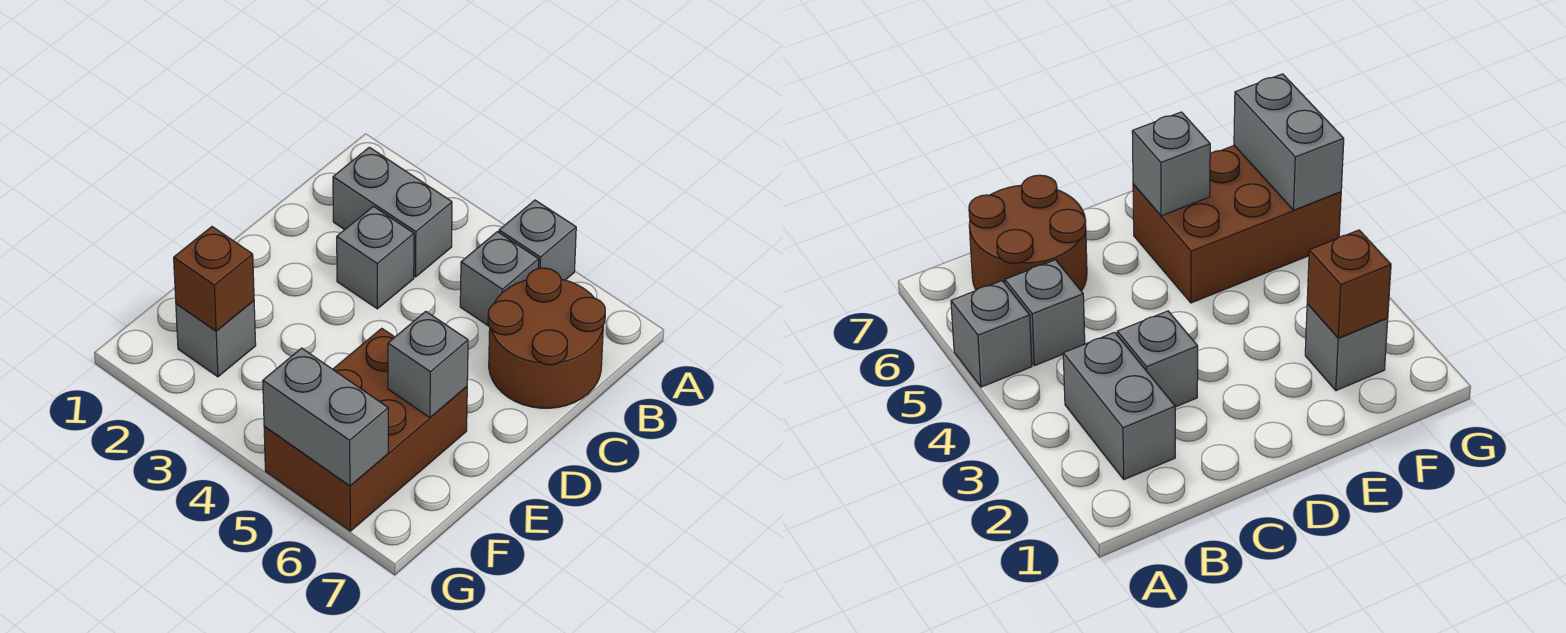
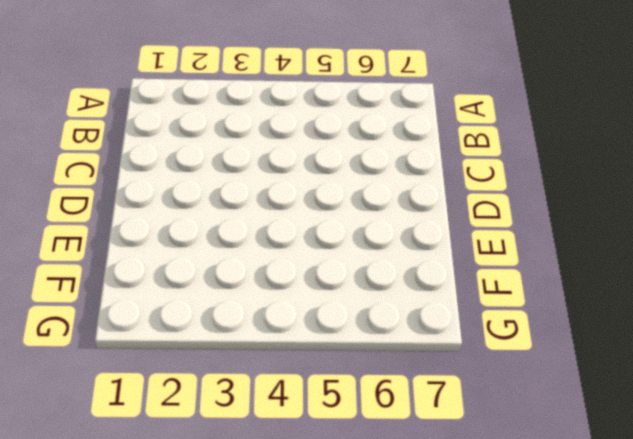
none -> grey 1x1 brick [499,200,576,280]
none -> grey 1x2 brick [333,147,452,277]

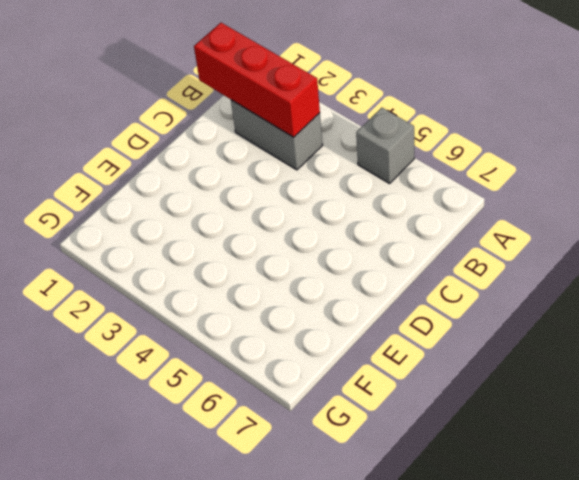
red 1x3 brick [194,23,320,137] -> none
none -> grey 1x1 brick [460,232,539,326]
none -> brown 2x2 round brick [488,268,605,408]

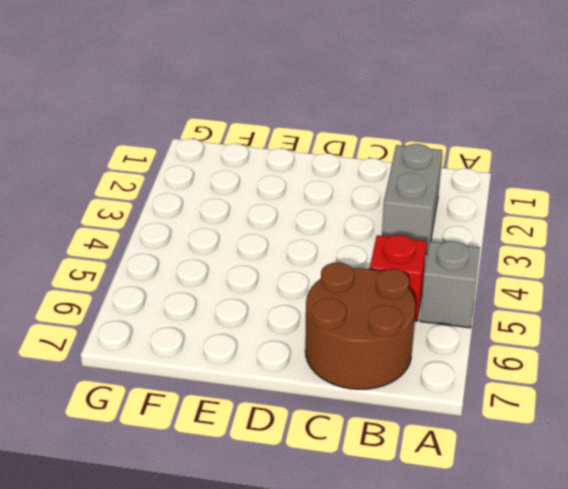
red 1x1 brick [370,235,427,321] -> grey 1x1 brick [460,232,539,326]
none -> grey 1x1 brick [337,206,414,309]
none -> brown 2x3 brick [264,328,467,531]

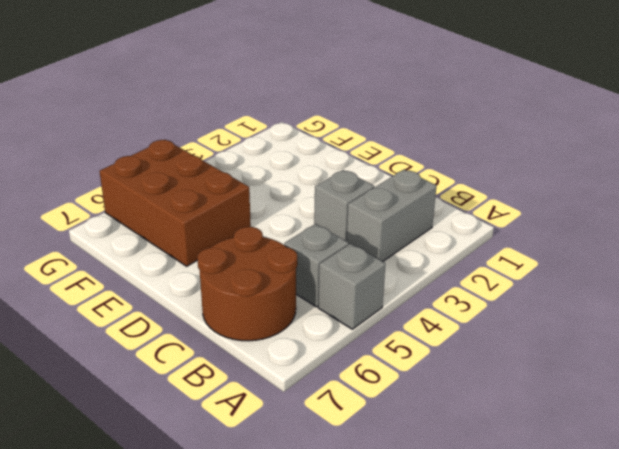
none -> grey 1x1 brick [176,301,256,377]
none -> grey 1x1 brick [388,311,468,418]

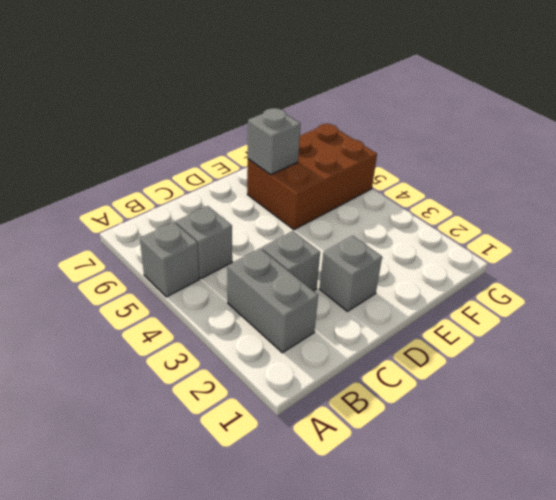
grey 1x1 brick [320,236,382,311] -> grey 1x1 brick moved to [176,301,256,377]
none -> brown 2x2 round brick [488,268,605,408]
none -> brown 1x1 brick [174,227,254,331]

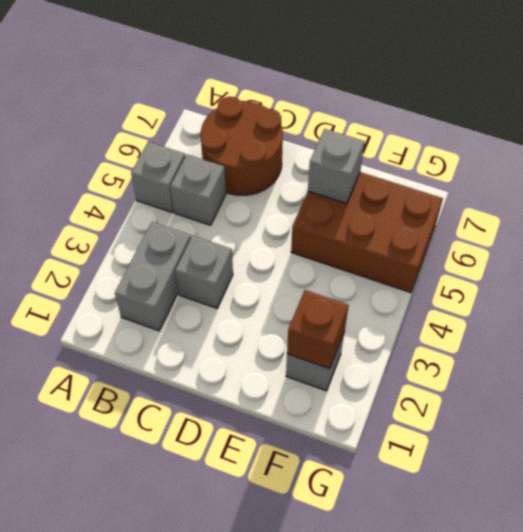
none -> grey 1x2 brick [263,348,388,486]

